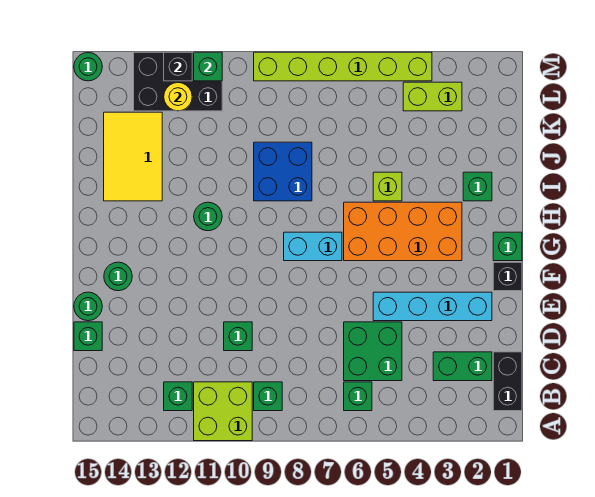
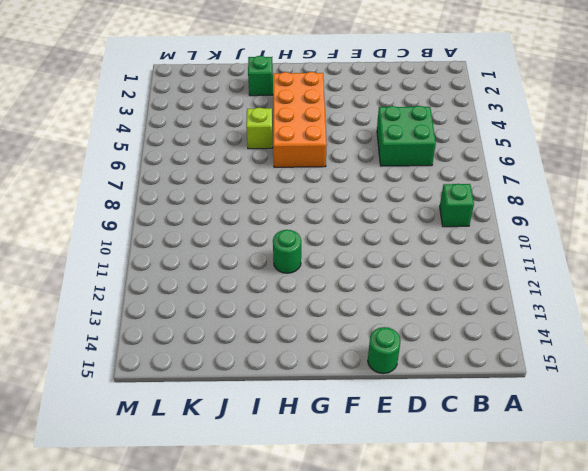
none -> lime 2x2 brick [194,382,252,441]
none -> black 1x2 brick [493,352,522,411]
none -> green 1x1 brick [344,382,372,411]

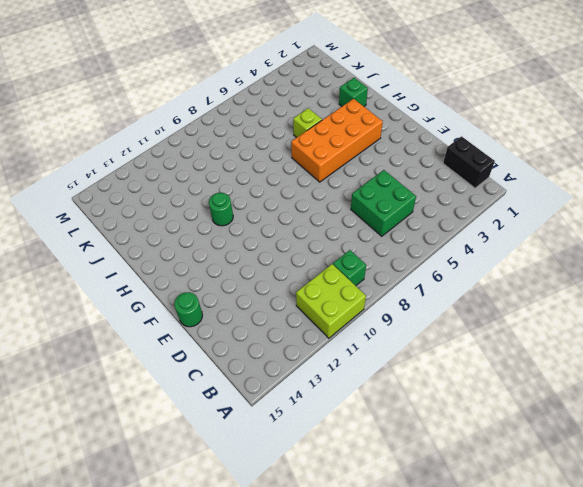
none -> green 1x1 brick [344,382,372,411]
none -> green 1x1 brick [164,382,192,411]
none -> green 1x2 brick [433,352,492,381]

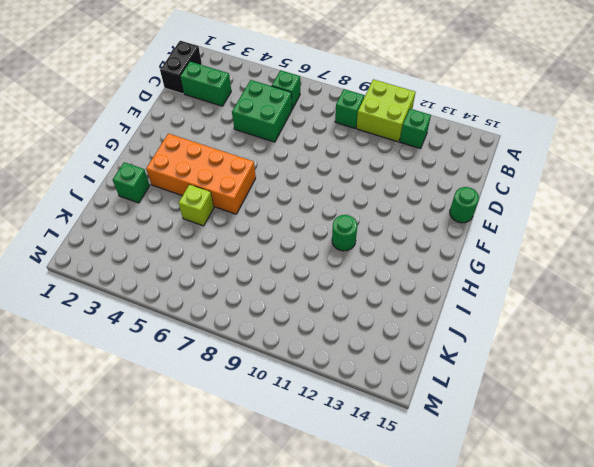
none -> green 1x1 brick [224,322,252,351]
none -> green 1x1 brick [74,322,102,351]
none -> cyan 1x4 brick [373,292,492,321]

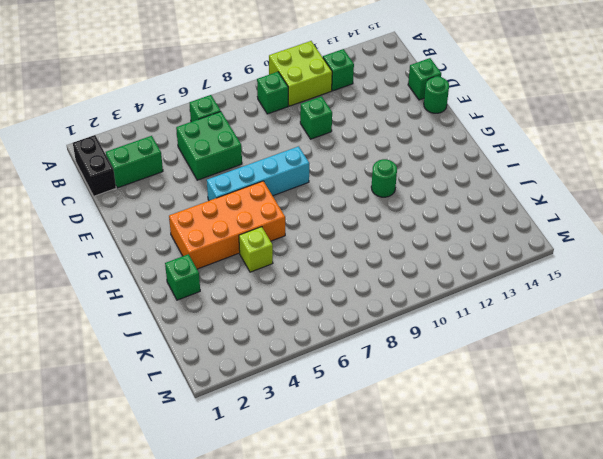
cyan 1x4 brick [207,146,309,201] -> cyan 1x4 brick moved to [373,292,492,321]
none -> black 1x1 brick [493,262,522,291]
none -> green 1x1 round brick [104,262,132,291]
none -> green 1x1 brick [493,232,522,261]

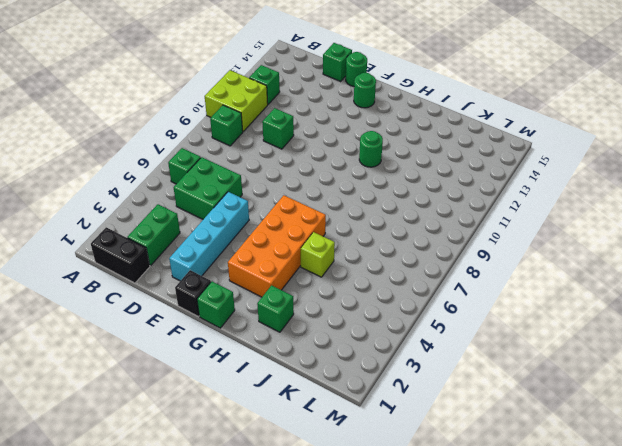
none -> cyan 1x2 brick [284,232,342,261]
none -> blue 2x2 brick [254,142,312,201]
none -> yellow 2x3 tile [104,112,162,201]

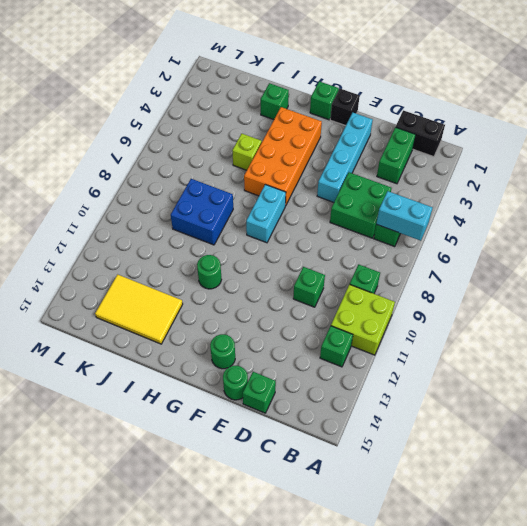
cyan 1x2 brick [377,191,433,241] -> none
none -> lime 1x2 brick [403,82,462,111]
none -> black 2x3 brick [134,52,222,111]
none -> lime 1x6 brick [254,52,432,81]

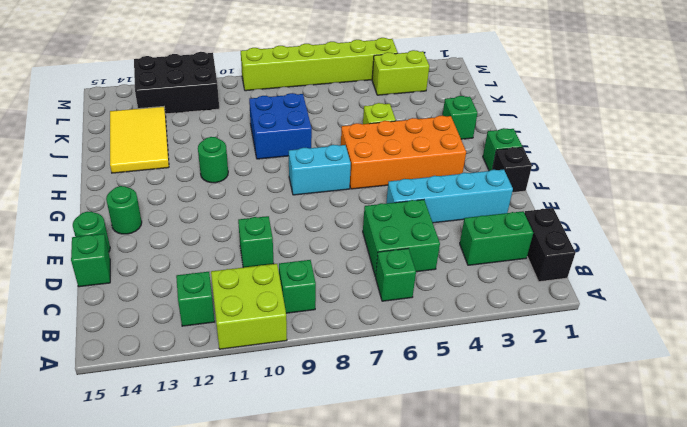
none -> green 1x1 round brick [74,53,102,81]
none -> yellow 1x1 round brick [164,83,192,111]
none -> green 1x1 brick [194,52,222,81]

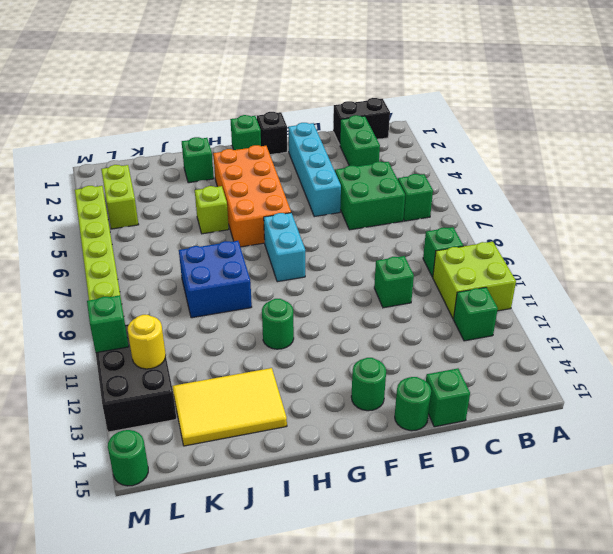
none -> black 1x1 brick [164,52,192,81]

